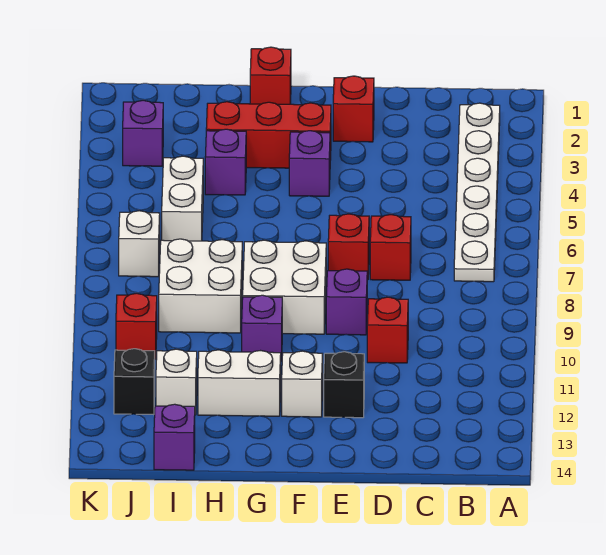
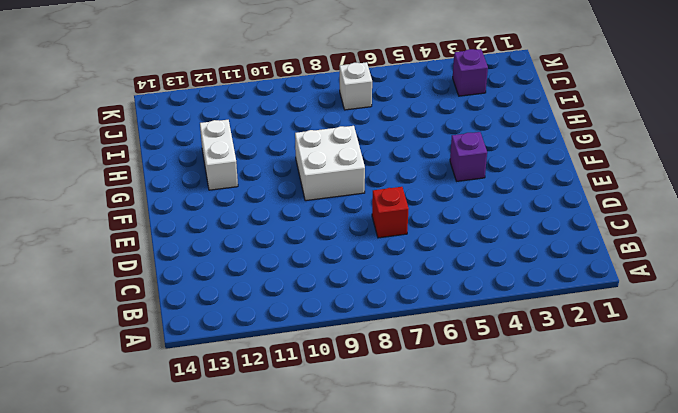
none -> white 1x6 plate [454,103,500,282]
none -> red 1x1 brick [367,297,408,363]
none -> red 1x1 brick [333,76,374,142]

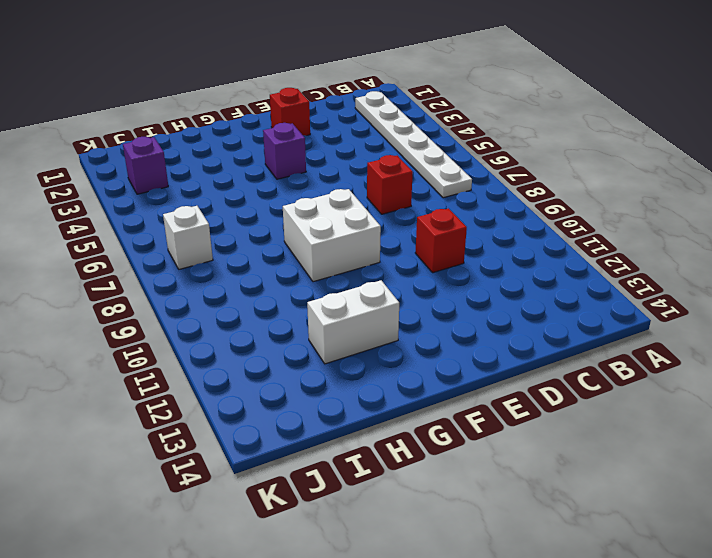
none -> red 1x1 brick [328,214,369,280]
none -> purple 1x1 brick [326,269,367,335]
none -> black 1x1 brick [324,352,364,418]

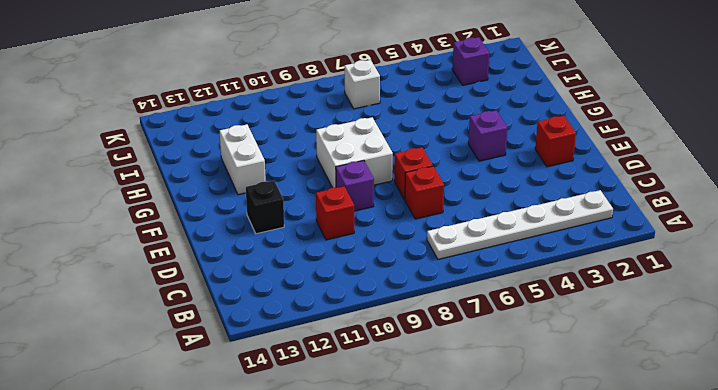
none -> red 1x3 brick [206,102,331,168]
none -> white 1x1 brick [282,351,323,417]
none -> red 1x1 brick [250,47,291,104]

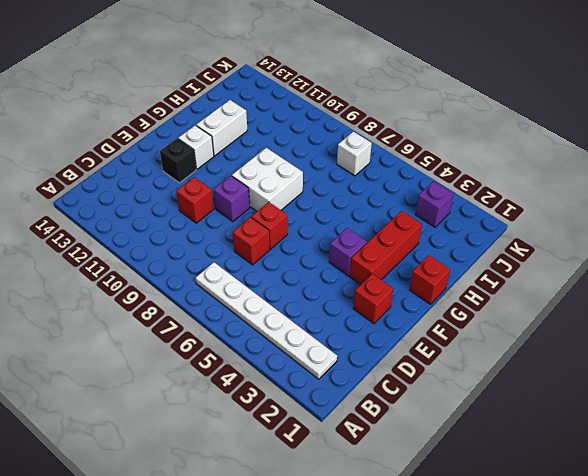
none -> purple 1x1 brick [242,295,282,361]
none -> purple 1x1 brick [205,129,246,195]
none -> white 2x2 brick [159,239,242,333]

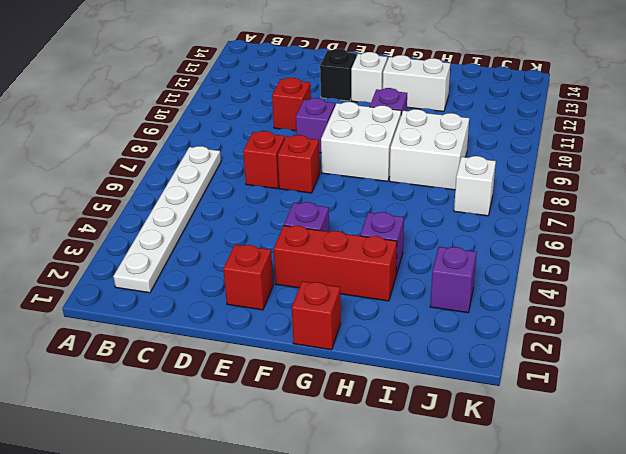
none -> white 1x2 brick [162,156,203,241]
none -> white 1x1 brick [156,349,197,415]
none -> purple 1x1 brick [154,404,195,470]

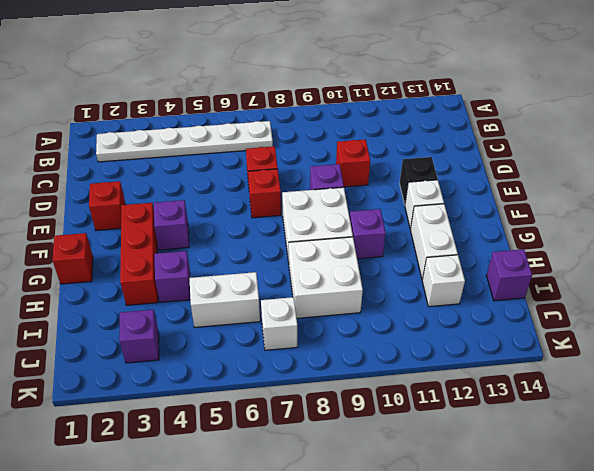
none -> red 1x1 brick [116,293,157,359]
none -> black 1x1 brick [114,349,155,415]

